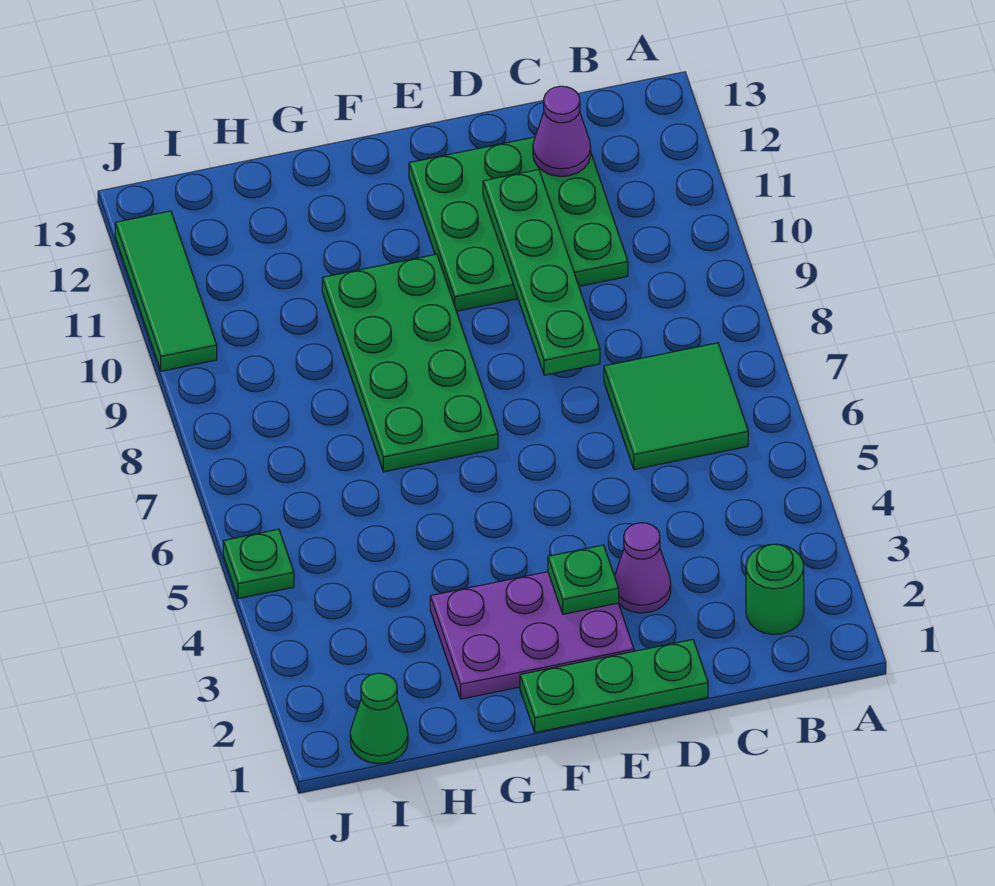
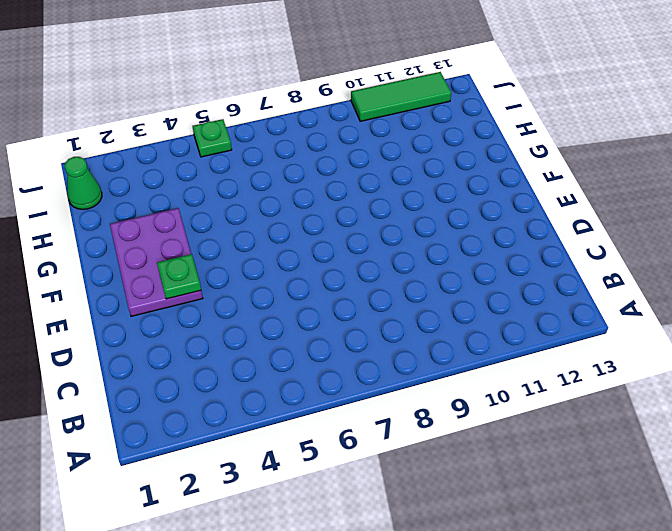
none -> green 1x1 round brick [746,544,804,635]
none -> green 2x2 tile [604,343,748,470]
none -> green 3x3 plate [409,137,628,311]

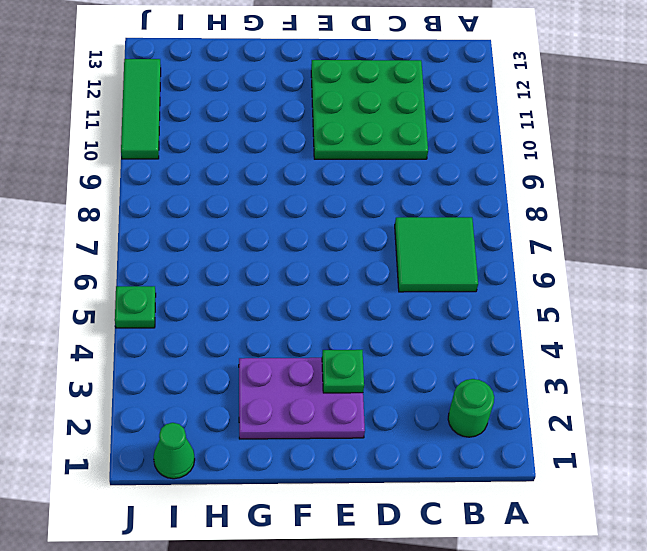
none -> green 1x3 plate [520,639,708,733]
none -> purple 1x1 cone [615,523,671,613]
none -> green 2x4 plate [322,254,498,472]

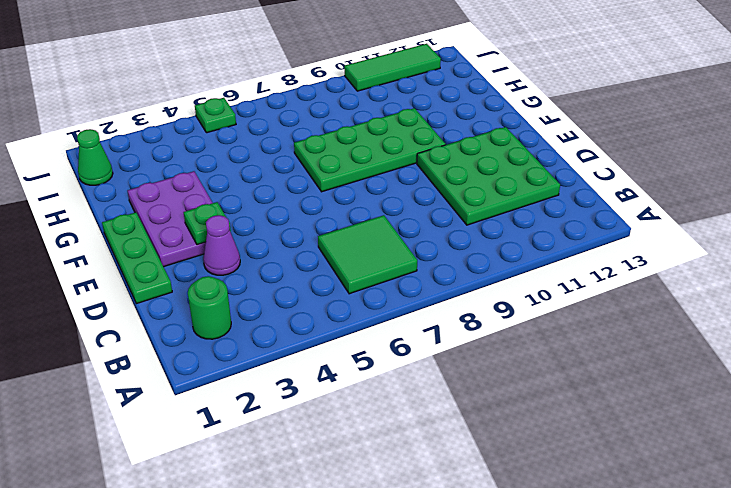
none -> purple 1x1 cone [533,86,591,177]
none -> green 1x4 plate [483,169,600,375]

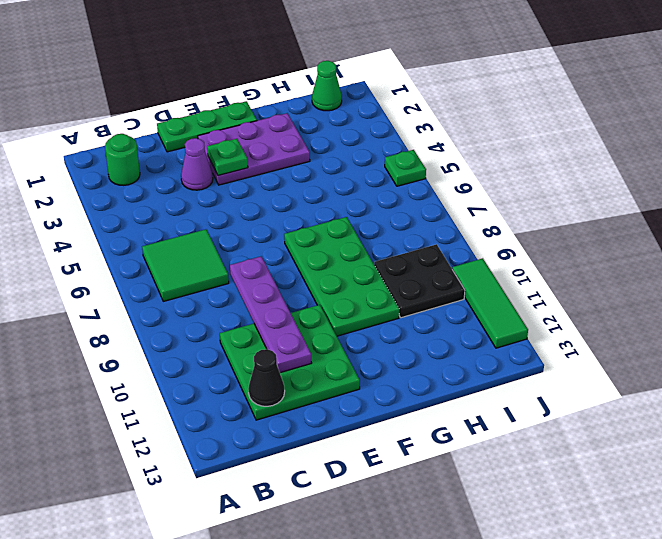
black 1x1 cone [248,349,285,406] -> purple 1x1 cone [533,86,591,177]
purple 1x4 plate [230,256,311,373] -> green 1x4 plate [483,169,600,375]
black 2x2 plate [374,244,465,318] -> none

